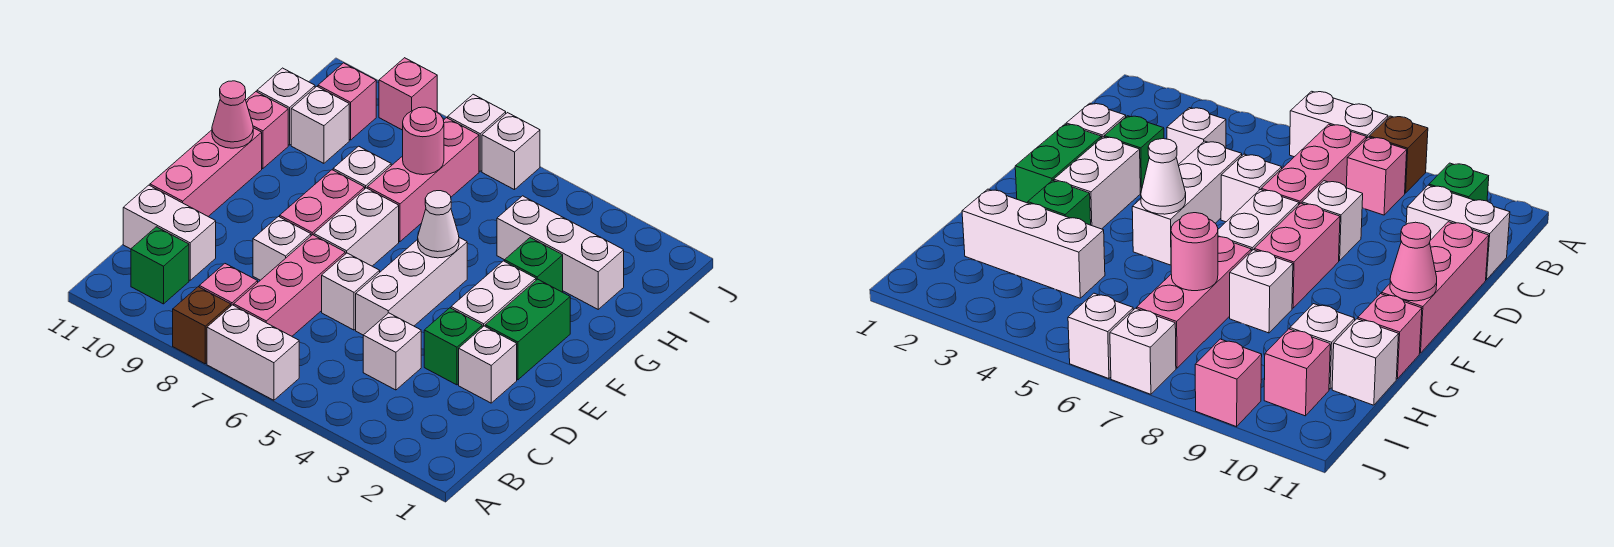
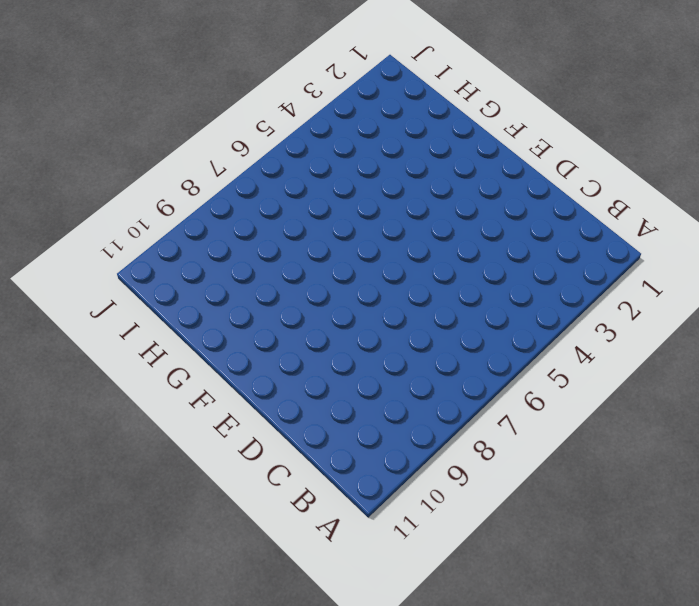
none -> white 1x2 brick [207,305,299,400]
none -> brown 1x1 brick [173,287,231,364]
none -> pink 1x3 brick [234,235,345,336]
none -> pink 1x1 brick [199,264,258,306]

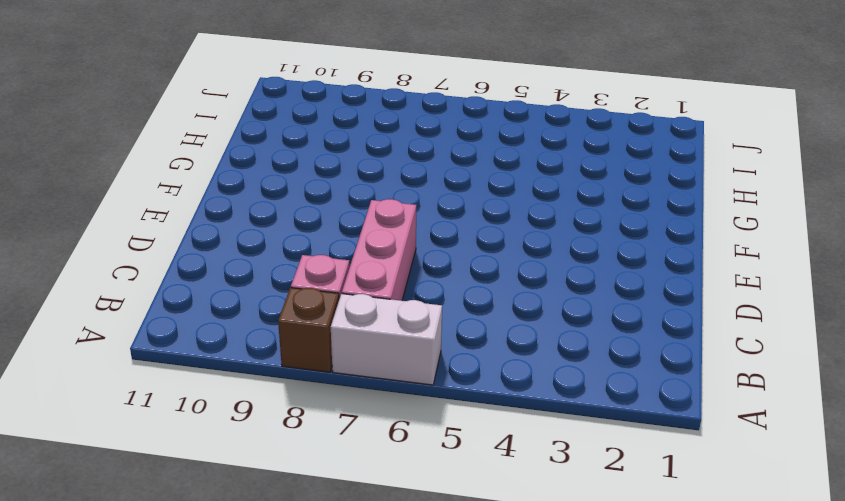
none -> green 1x1 brick [131,227,189,304]
none -> white 1x1 brick [363,313,421,390]
none -> white 1x2 brick [123,185,216,280]
none -> white 1x1 brick [459,326,517,403]

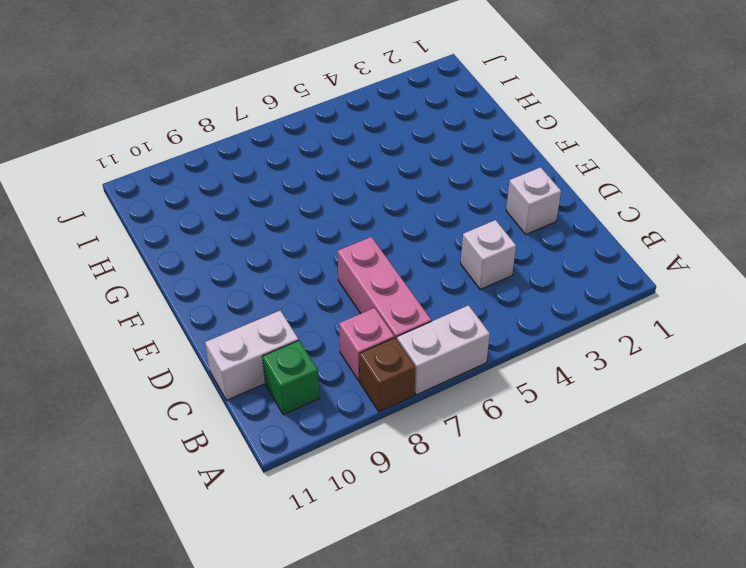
none -> green 1x1 brick [424,308,482,385]
none -> white 1x3 brick [356,238,467,335]
none -> white 1x1 brick [322,253,380,330]
none -> white 1x1 brick [253,217,311,280]

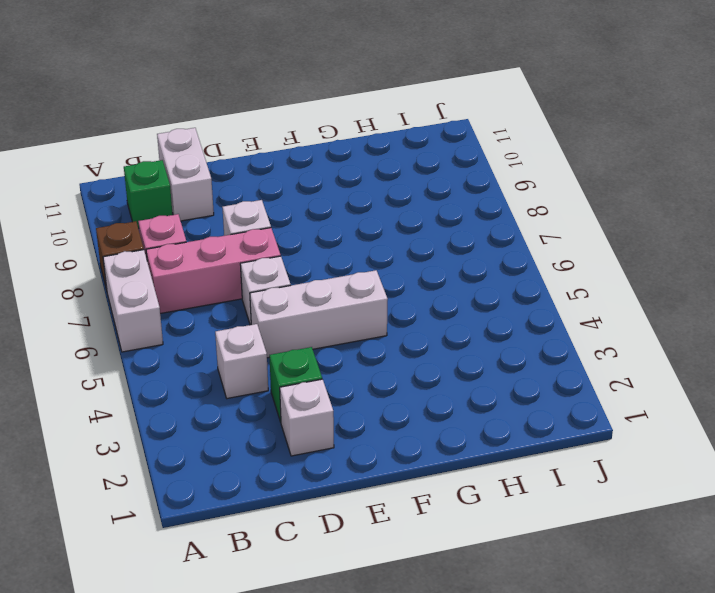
none -> pink 1x3 brick [150,128,262,217]
none -> green 1x2 brick [485,279,570,380]
none -> white 1x2 brick [451,261,536,327]
none -> white 1x2 brick [314,188,399,266]

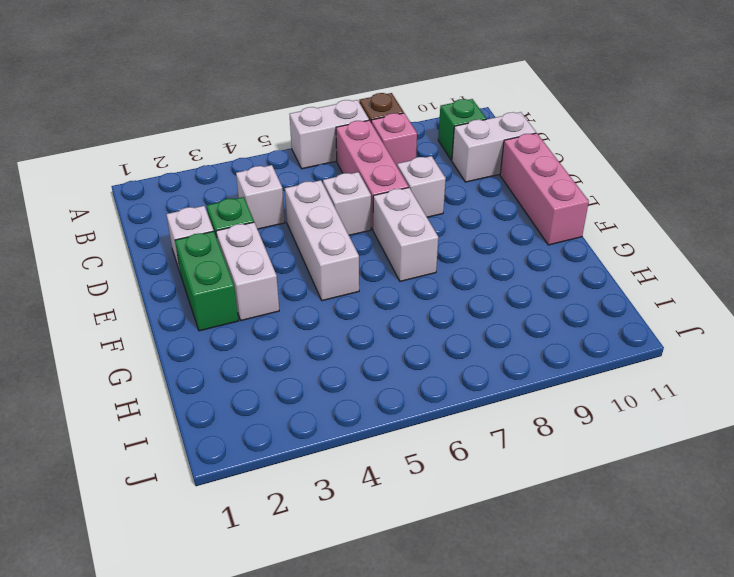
none -> pink 1x2 brick [280,170,365,236]
none -> green 1x1 brick [505,238,563,292]
none -> pink 1x3 brick [367,118,479,242]
none -> white 1x1 brick [333,146,391,188]

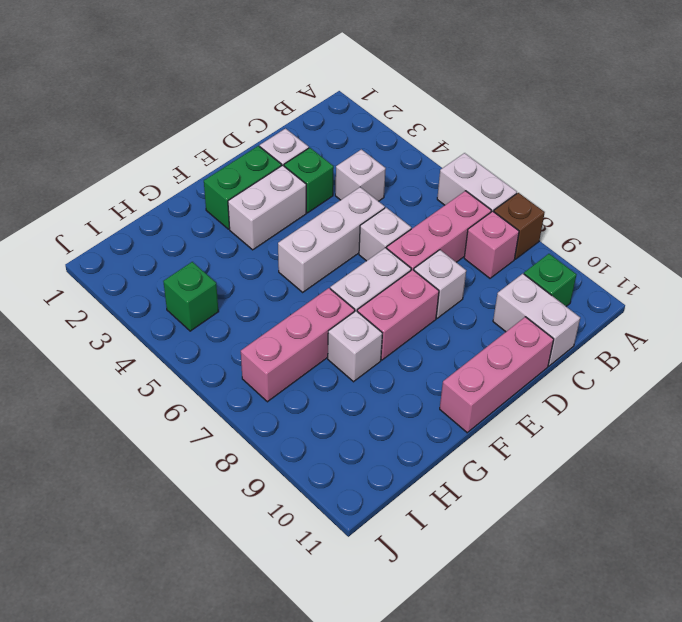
green 1x1 brick [163,262,219,331] -> green 1x1 brick moved to [505,238,563,292]
none -> pink 1x1 brick [246,92,288,169]
none -> white 1x3 brick [497,196,624,309]
none -> white 1x1 brick [291,87,349,163]
none -> white 1x1 brick [257,68,315,145]

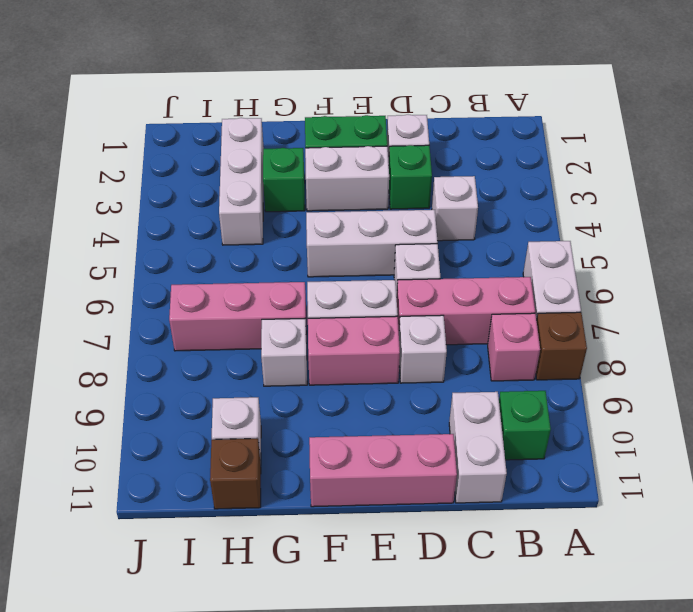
brown 1x1 brick [210,439,261,509] -> white 1x1 brick [257,68,315,145]
none -> pink 1x1 brick [246,92,288,169]
none -> pink 1x1 brick [318,63,376,140]
none -> white 1x1 brick [482,113,540,190]
none -> white 1x1 brick [448,94,506,171]

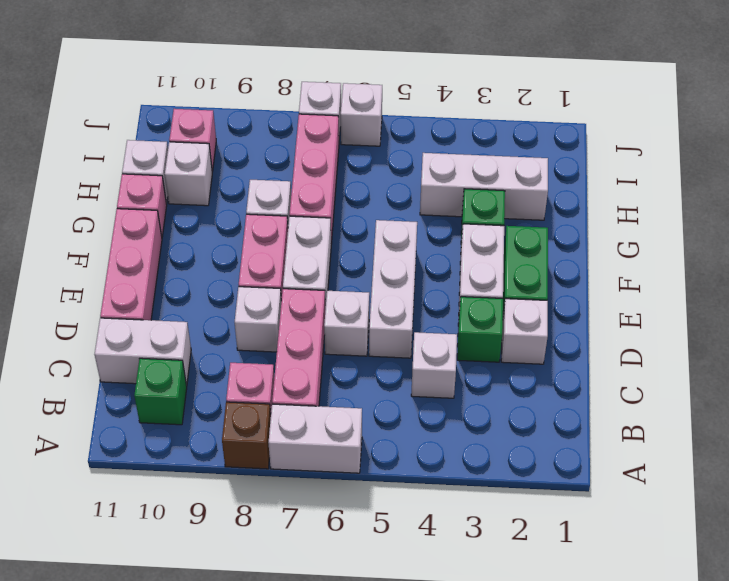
none -> pink 1x1 brick [379,58,437,130]
none -> white 1x1 cone [418,191,459,258]
none -> pink 1x1 cone [212,81,253,148]
none -> pink 1x1 round brick [403,107,444,175]

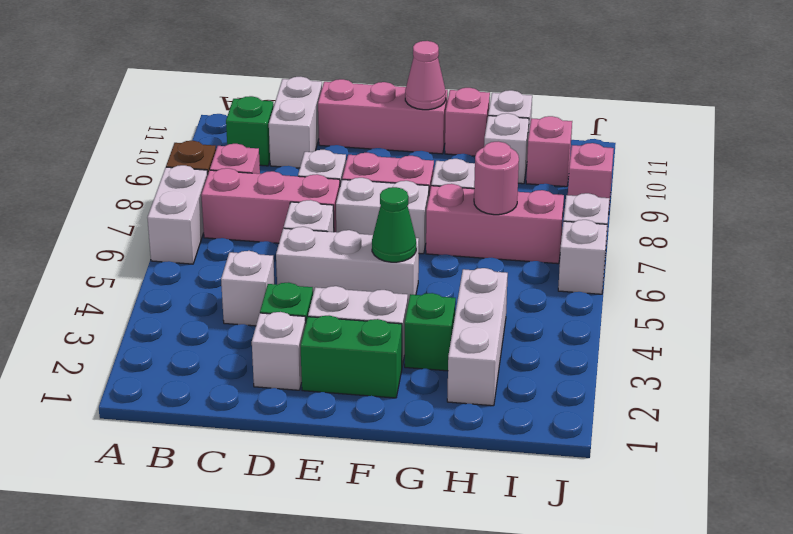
green 1x1 cone [372,187,416,262] -> white 1x1 cone [418,191,459,258]

